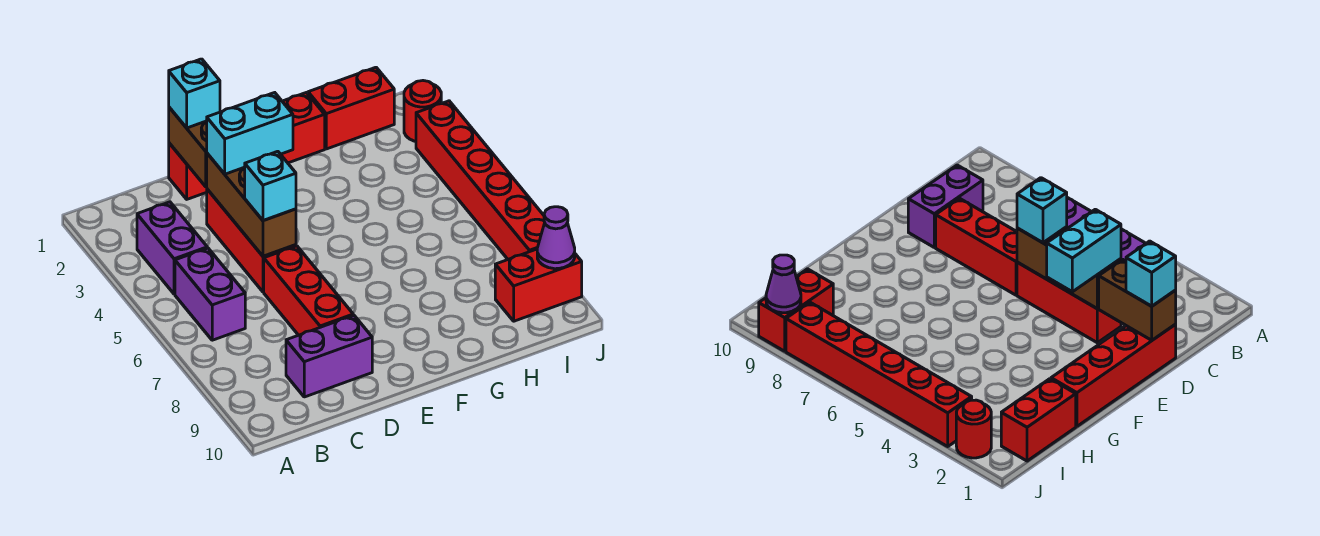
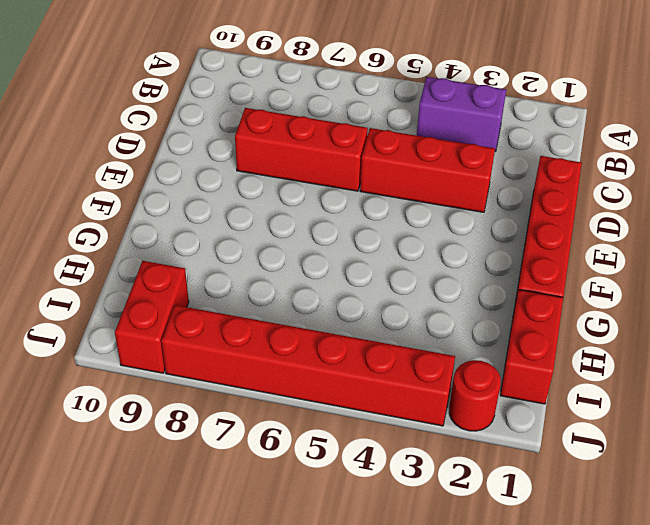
none -> purple 1x2 brick [175,248,245,340]
none -> purple 1x2 brick [286,315,372,397]
none -> brown 1x2 brick [169,107,207,187]

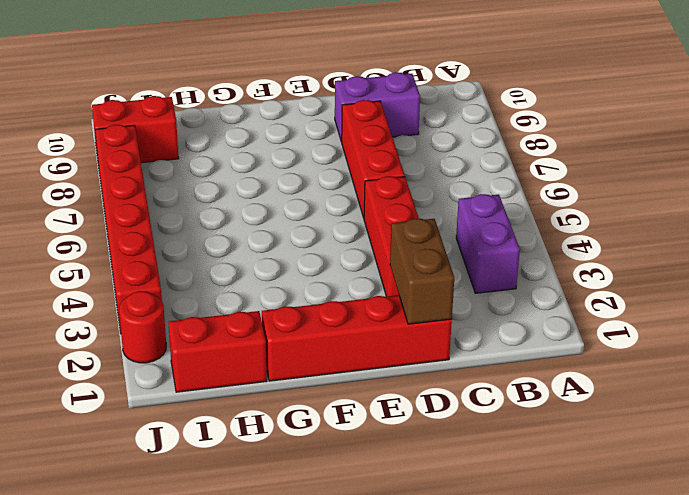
none -> purple 1x2 brick [175,248,245,340]
none -> brown 1x3 brick [207,153,296,256]
none -> purple 1x1 cone [537,207,575,269]

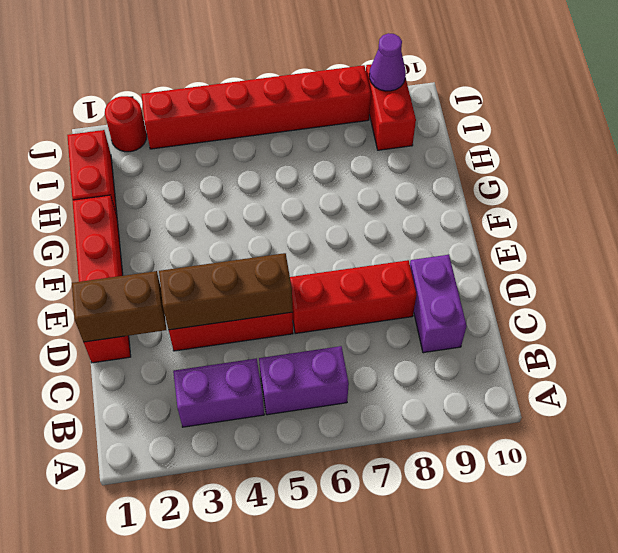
none -> cyan 1x1 brick [169,59,220,128]
none -> cyan 1x2 brick [207,93,293,174]
none -> cyan 1x1 brick [245,151,296,221]

